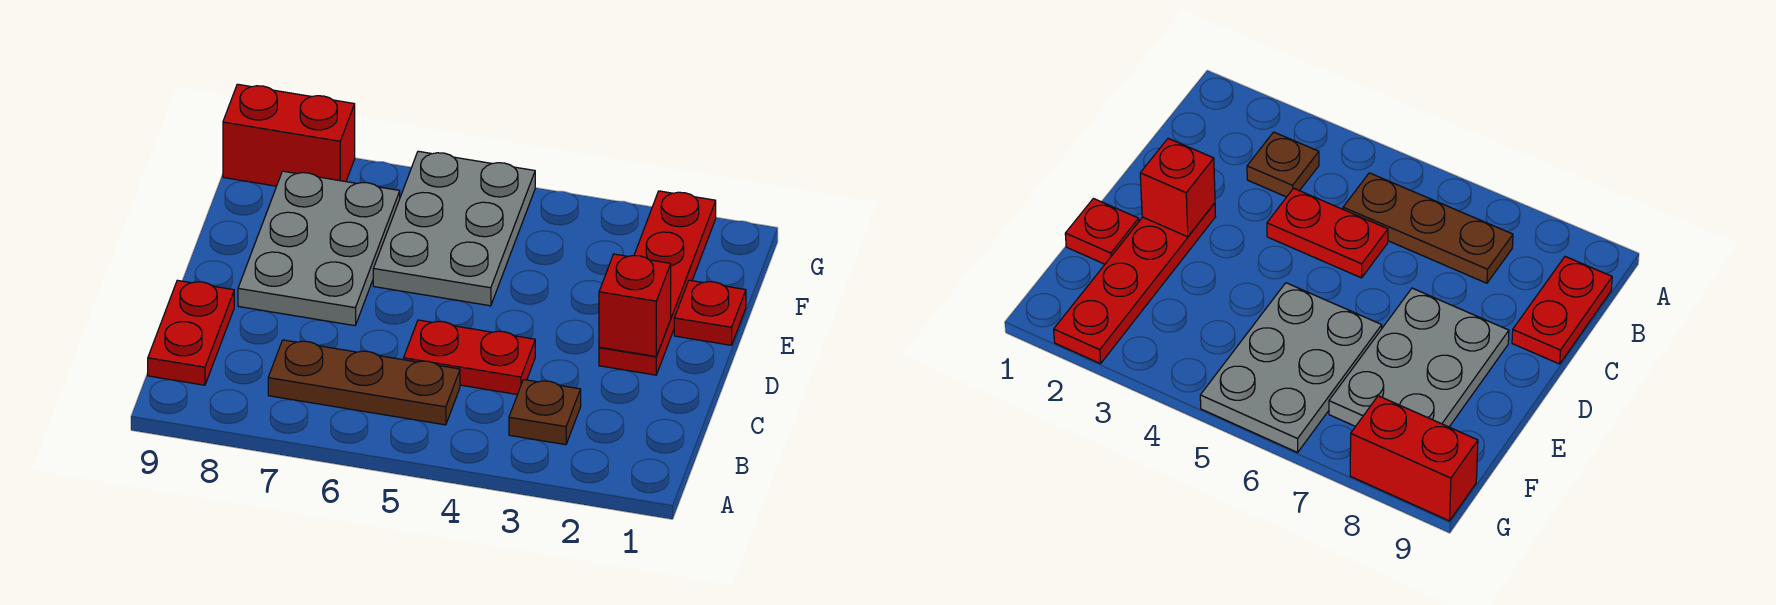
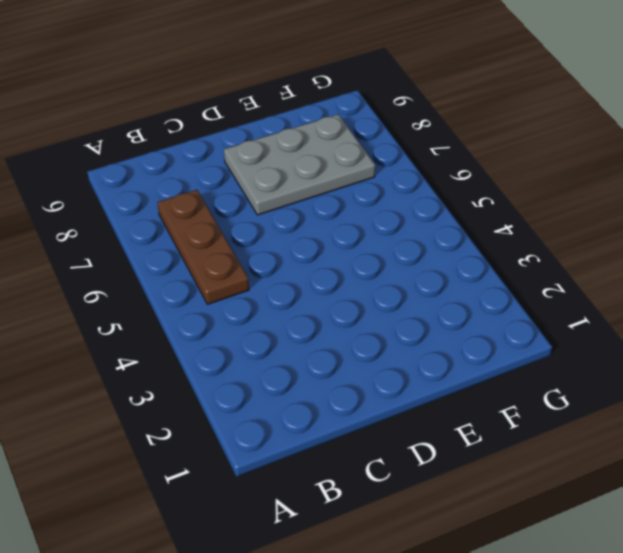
none -> brown 1x1 plate [509,380,581,445]
none -> red 1x2 plate [148,280,234,385]

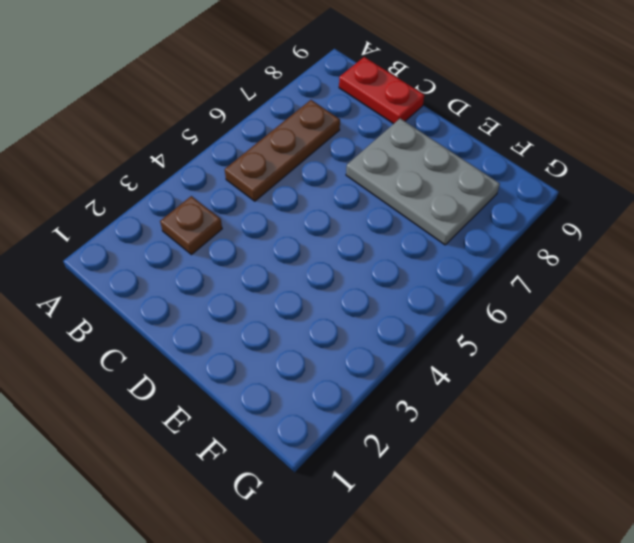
none -> red 1x2 plate [404,320,535,395]
none -> red 1x4 plate [599,191,716,375]

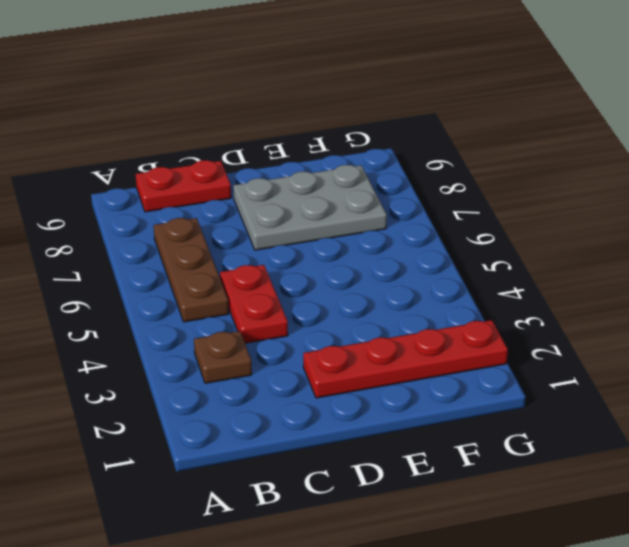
none -> red 1x1 plate [674,280,746,345]
none -> grey 2x3 plate [373,151,535,306]

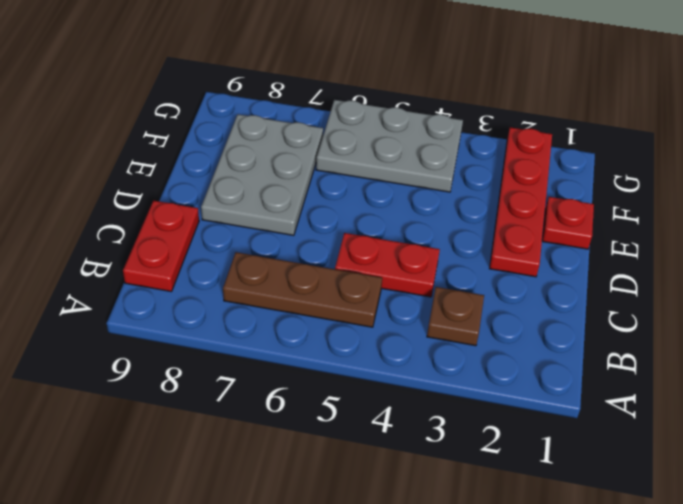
grey 2x3 plate [316,100,463,192] -> grey 2x3 plate turned to [373,151,535,306]
none -> red 1x2 brick [223,84,355,186]
none -> red 1x1 brick [599,254,671,356]

